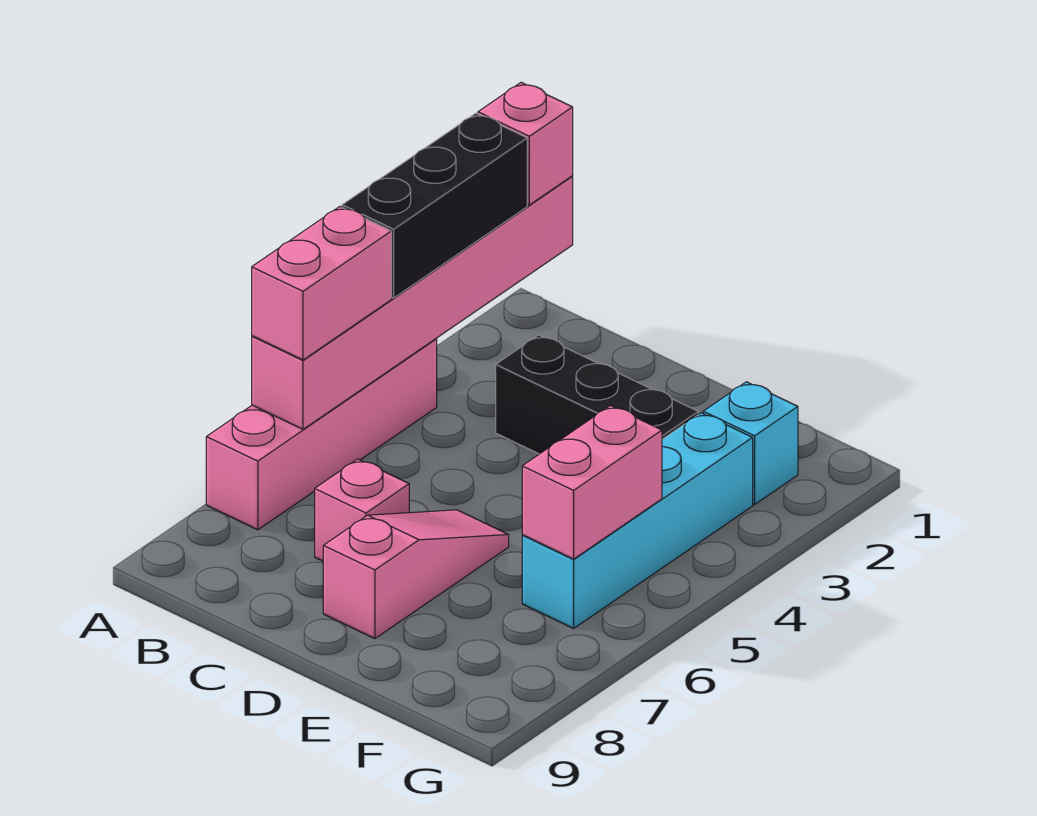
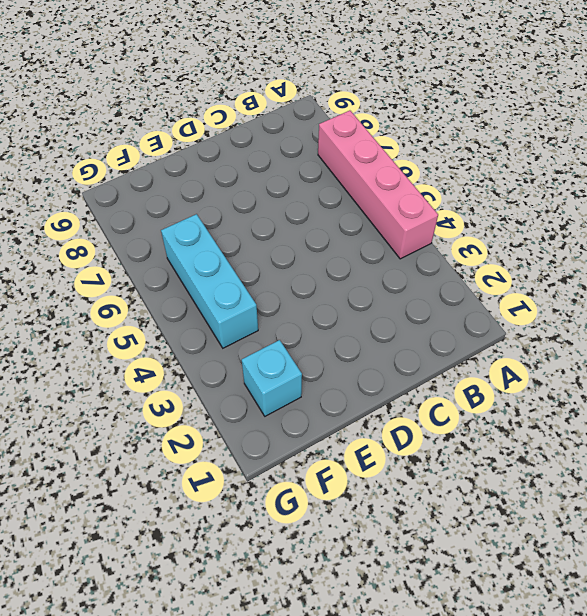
cyan 1x3 brick [161,214,258,348] -> cyan 1x4 brick [522,413,753,628]
none -> black 1x3 brick [496,335,698,454]
none -> pink 1x1 brick [315,459,409,561]

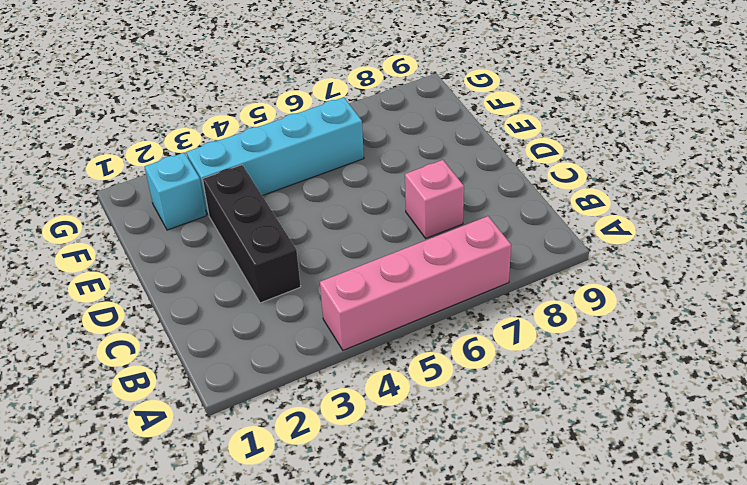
none -> pink 1x3 slope [323,510,509,639]
none -> pink 1x6 brick [252,176,573,429]

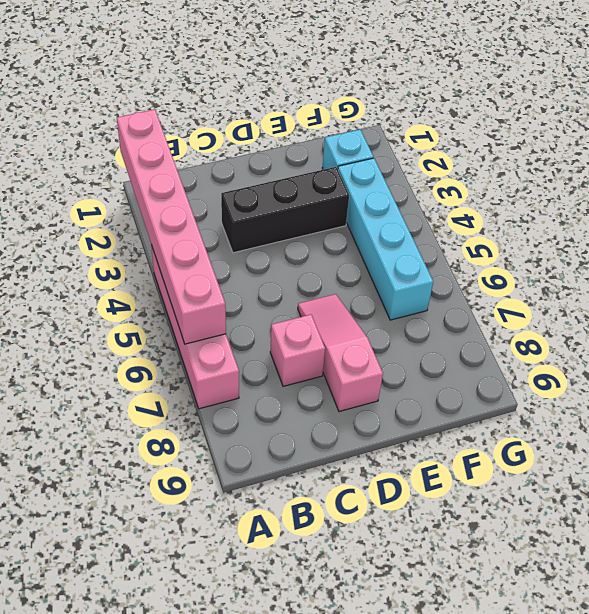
none -> pink 1x2 brick [522,406,662,559]
none -> pink 1x1 brick [478,82,573,205]

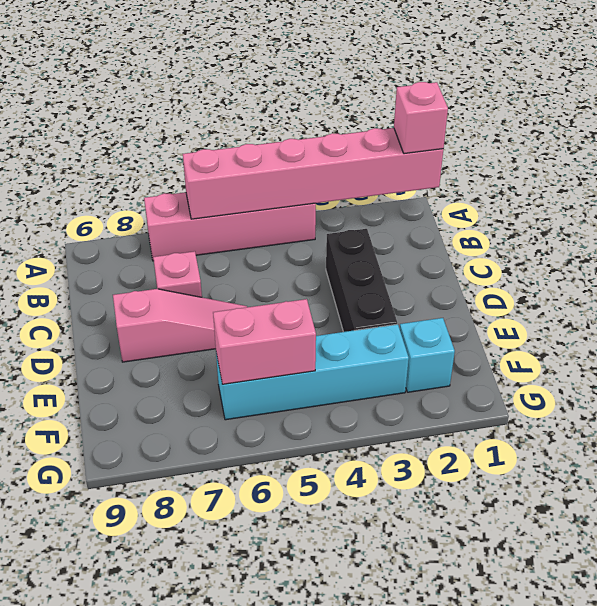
none -> black 1x3 brick [342,113,527,298]
none -> pink 1x2 brick [252,207,392,360]

